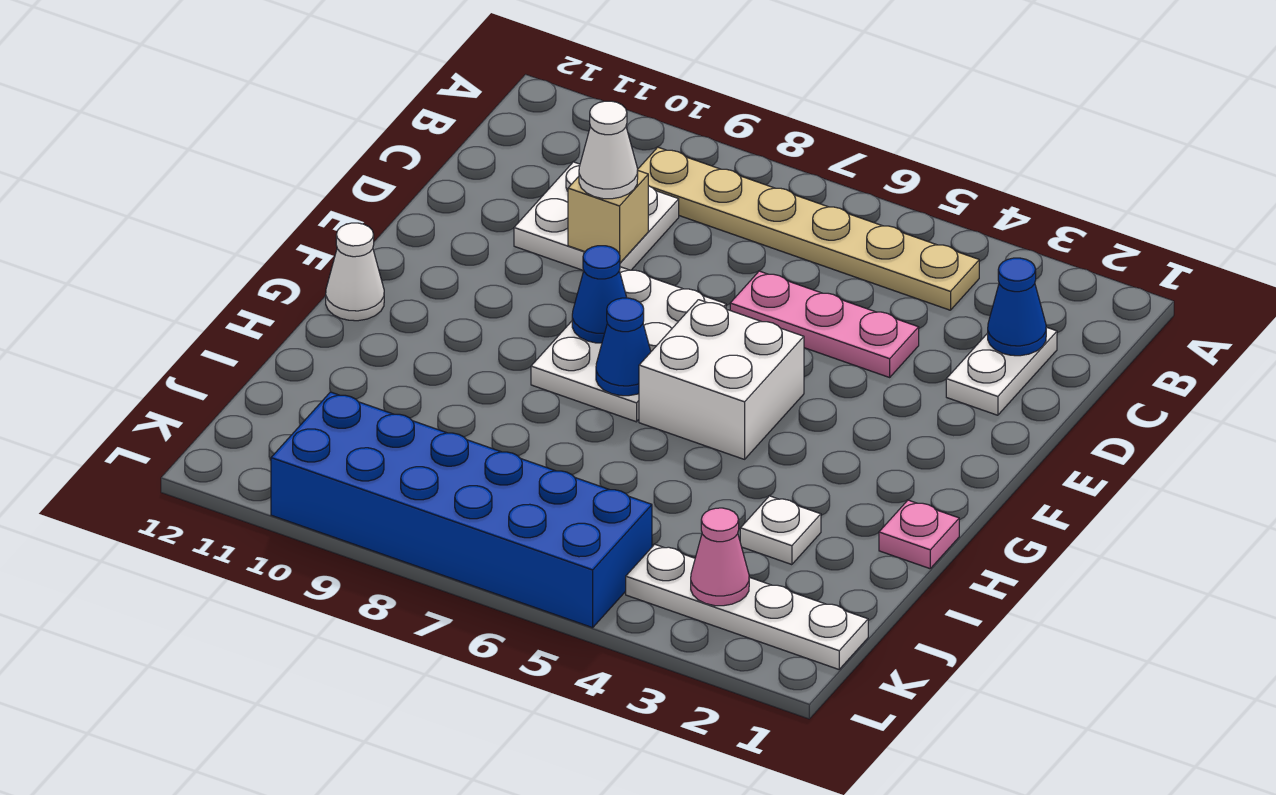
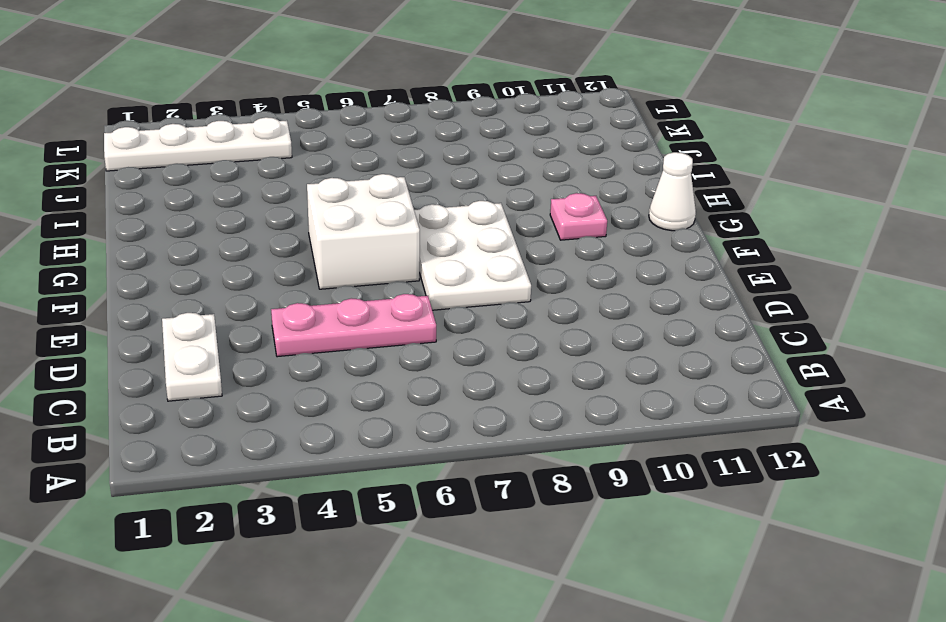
pink 1x1 plate [550,193,607,240] -> pink 1x1 plate moved to [879,500,959,569]
none -> tan 1x6 plate [638,147,979,310]
none -> white 2x2 plate [514,162,679,271]
none -> white 1x1 plate [740,496,821,565]

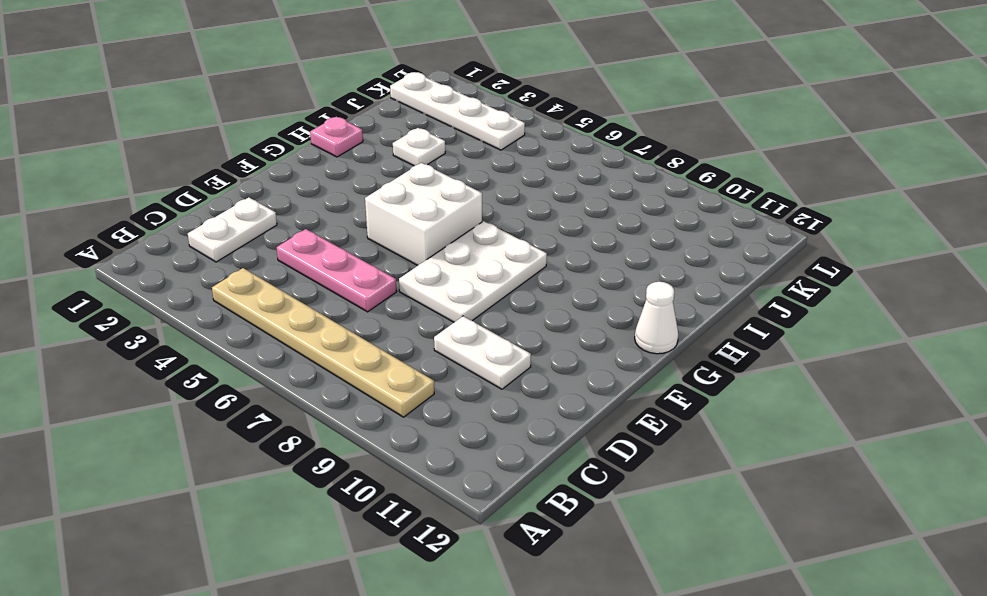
white 1x2 plate [434,316,531,389] -> white 2x2 plate [514,162,679,271]
none -> blue 2x6 brick [271,392,652,628]
none -> blue 1x1 cone [988,258,1046,356]
none -> tan 1x1 brick [568,171,648,263]

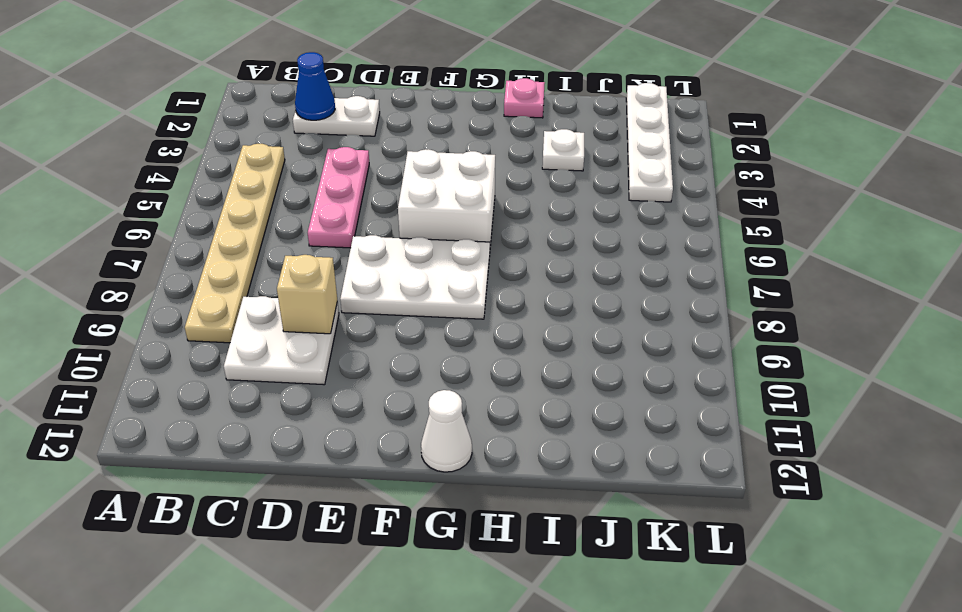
none -> blue 2x6 brick [271,392,652,628]
none -> blue 1x1 cone [572,246,627,343]
none -> blue 1x1 cone [596,298,651,396]

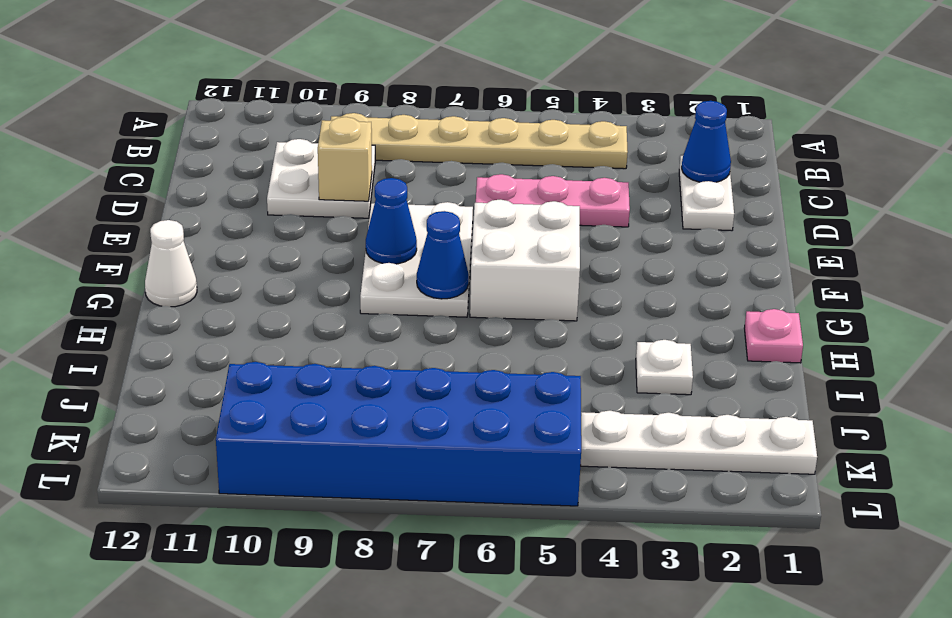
none -> pink 1x1 cone [691,508,749,606]
none -> white 1x1 cone [579,101,638,199]

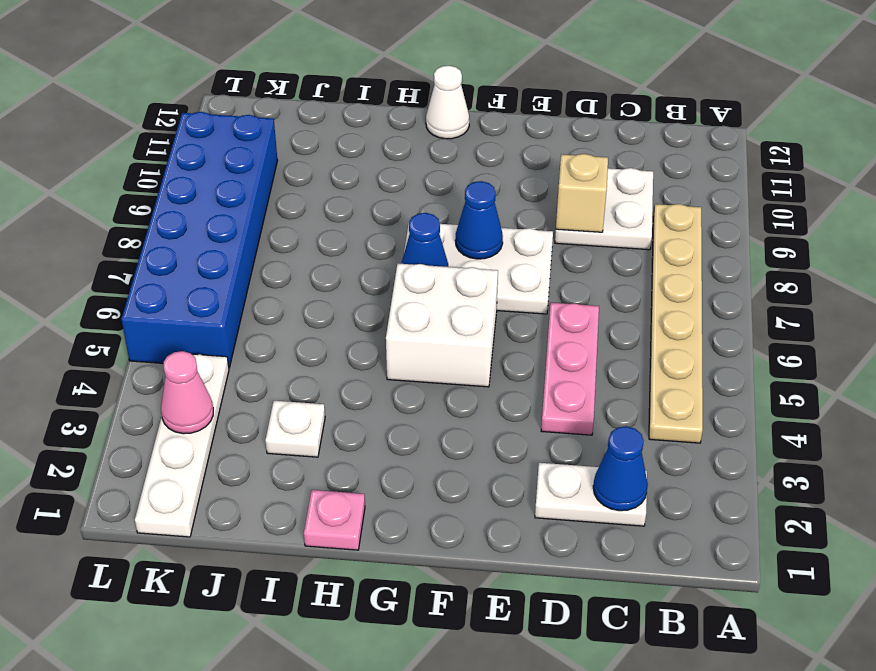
none -> white 1x1 cone [579,101,638,199]

